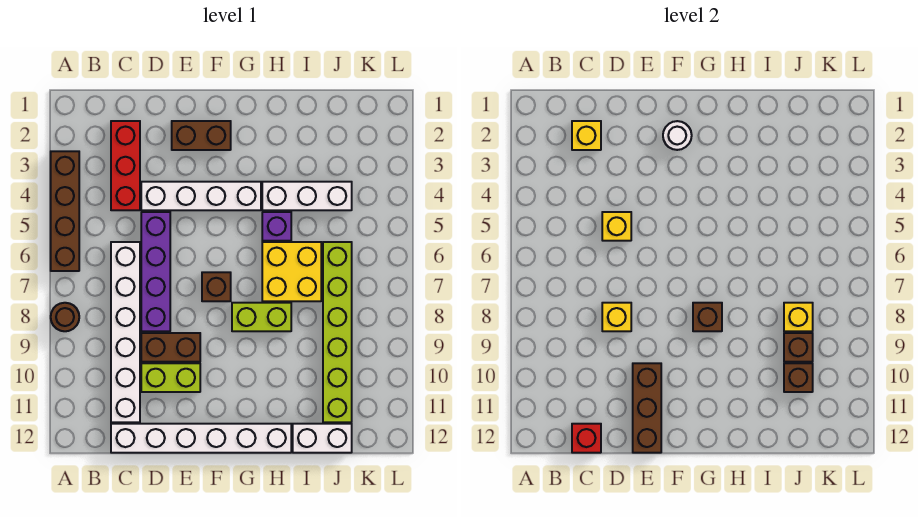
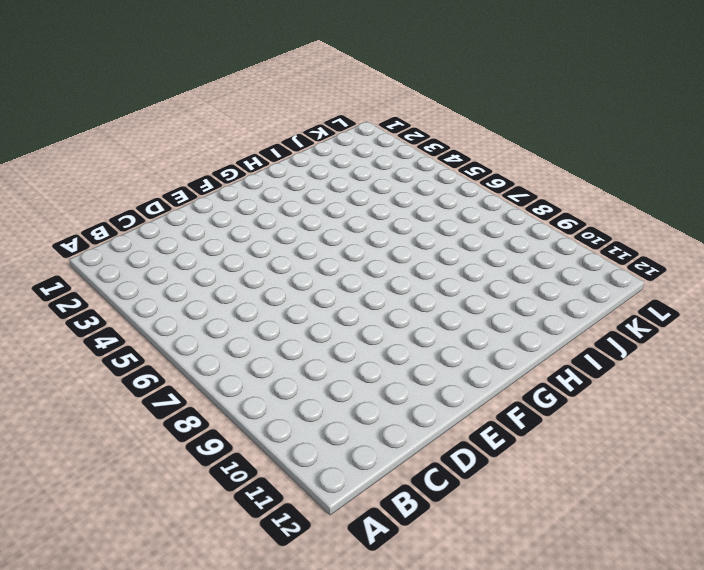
none -> brown 1x4 brick [51,151,79,271]
none -> brown 1x1 round brick [51,303,79,331]
none -> red 1x3 brick [111,121,140,210]

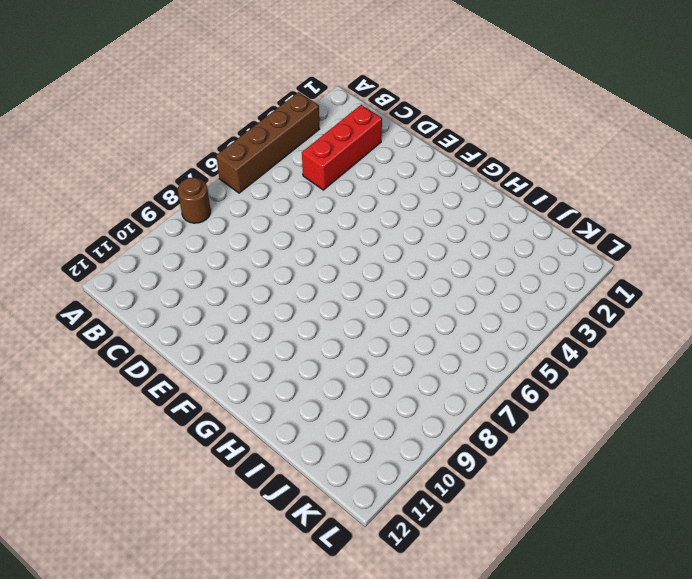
none -> white 1x6 brick [111,242,140,422]
none -> white 1x6 brick [111,424,291,453]
none -> white 1x4 brick [141,182,261,210]

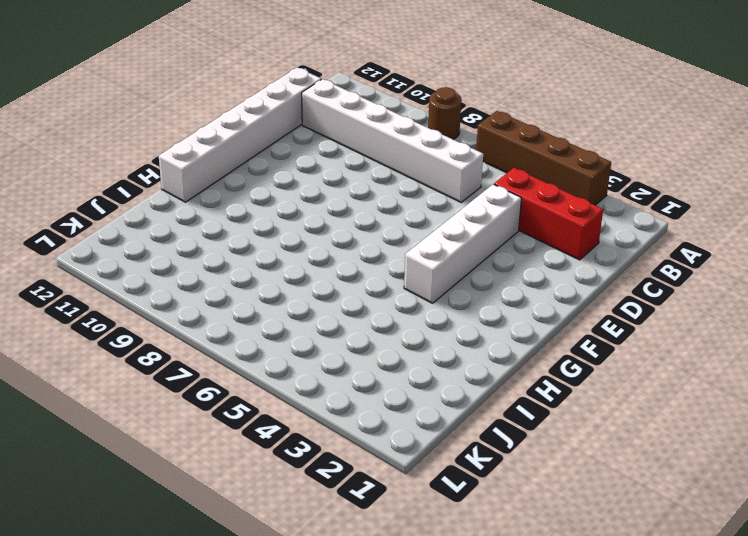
none -> purple 1x4 brick [141,212,170,331]
none -> brown 1x2 brick [141,333,200,362]
none -> lime 1x2 brick [141,363,200,392]

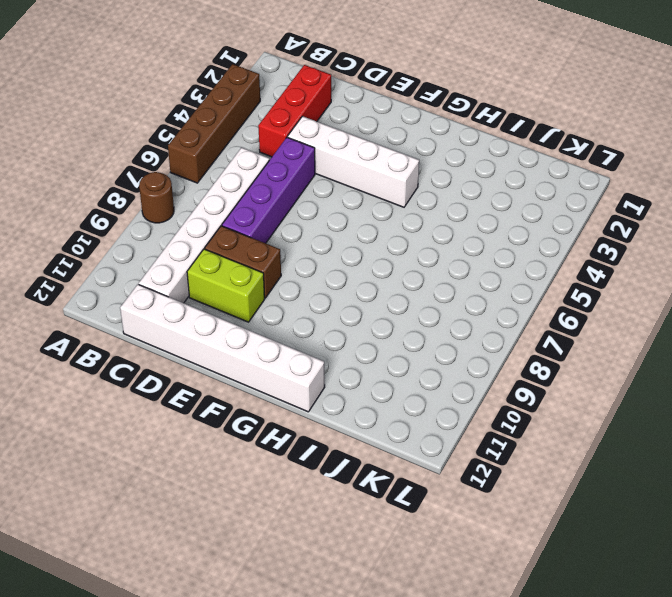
none -> brown 1x2 brick [172,121,231,150]
none -> brown 1x1 brick [202,272,231,301]
none -> lime 1x2 brick [232,303,291,331]

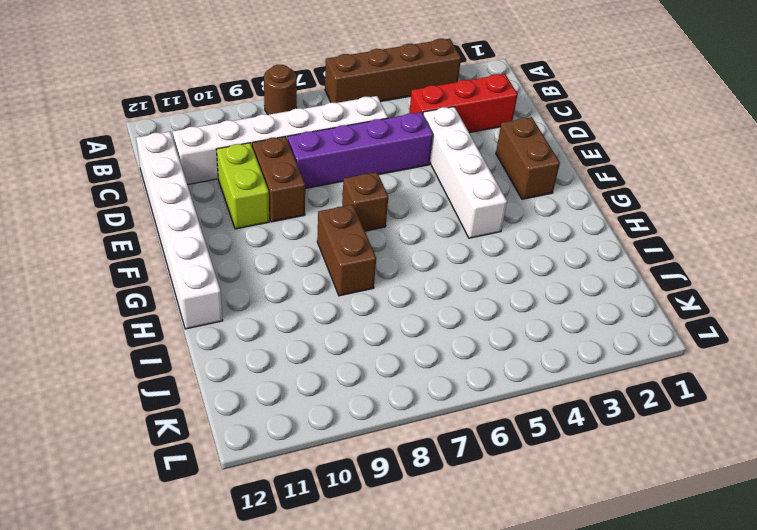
brown 1x2 brick [317,205,376,296] -> lime 1x2 brick [232,303,291,331]
none -> white 1x3 brick [262,182,352,210]
none -> purple 1x1 brick [262,212,291,241]
none -> yellow 2x2 brick [262,242,321,301]

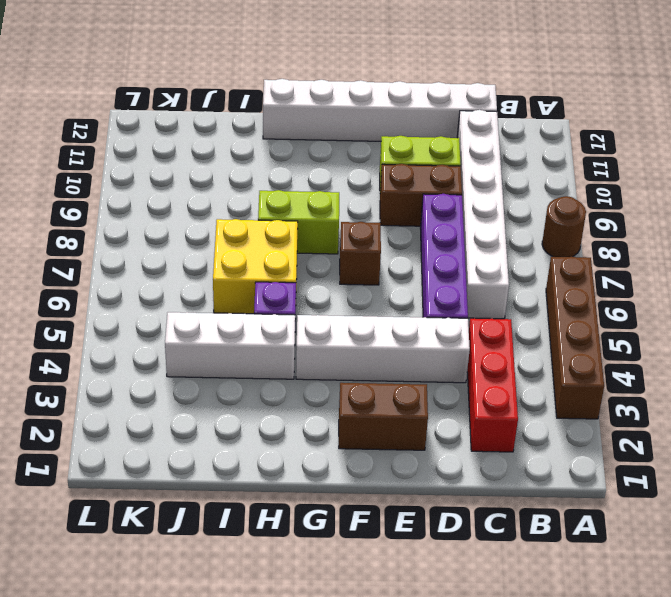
none -> white 1x2 brick [293,424,352,453]
none -> lime 1x6 brick [323,242,352,422]
none -> yellow 1x1 brick [572,121,601,150]

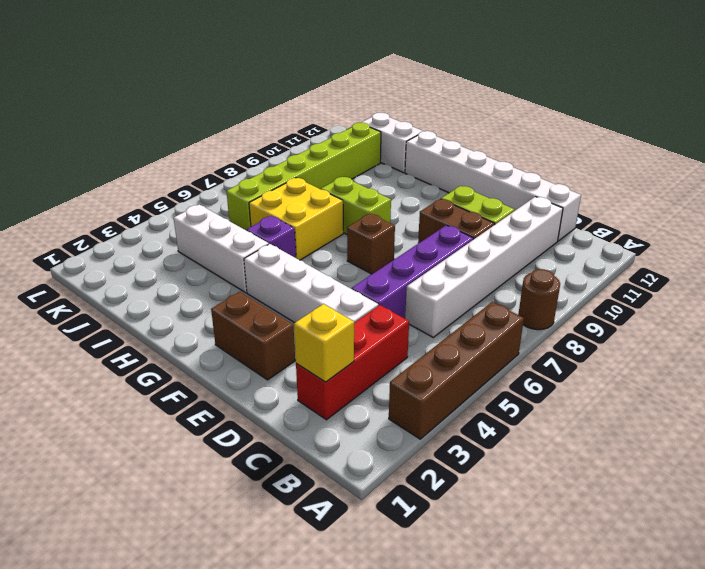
none -> red 1x1 brick [572,424,601,453]
none -> yellow 1x1 brick [602,212,631,241]
none -> yellow 1x1 brick [602,303,631,331]

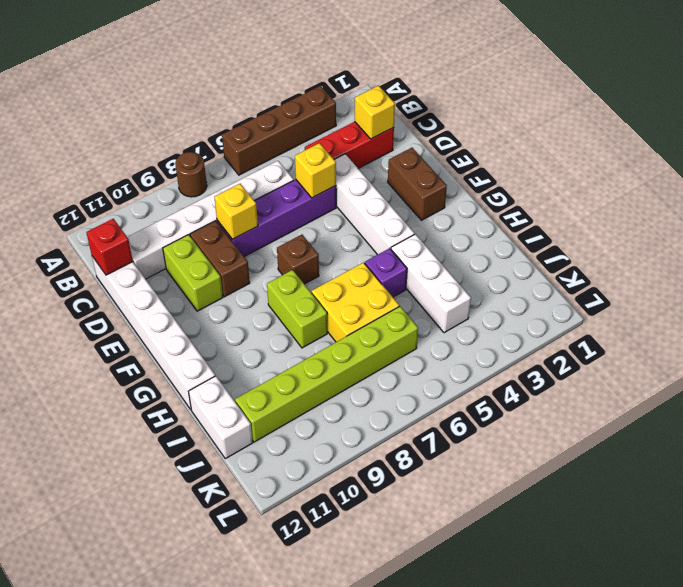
none -> brown 1x3 brick [633,363,661,453]
none -> white 1x1 round brick [663,121,692,150]
none -> brown 1x1 brick [693,303,722,331]

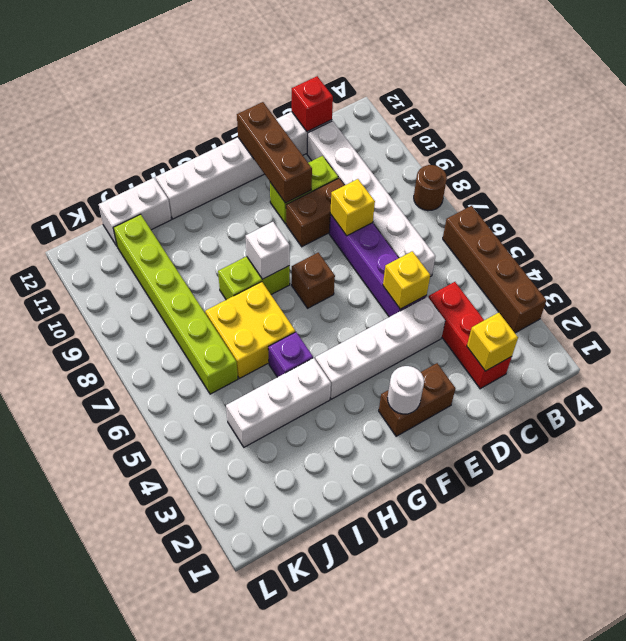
white 1x1 brick [246,222,290,279] -> brown 1x1 brick [693,303,722,331]
none -> yellow 1x1 brick [784,303,813,331]
none -> brown 1x1 brick [784,333,813,362]
none -> brown 1x1 brick [784,363,813,392]

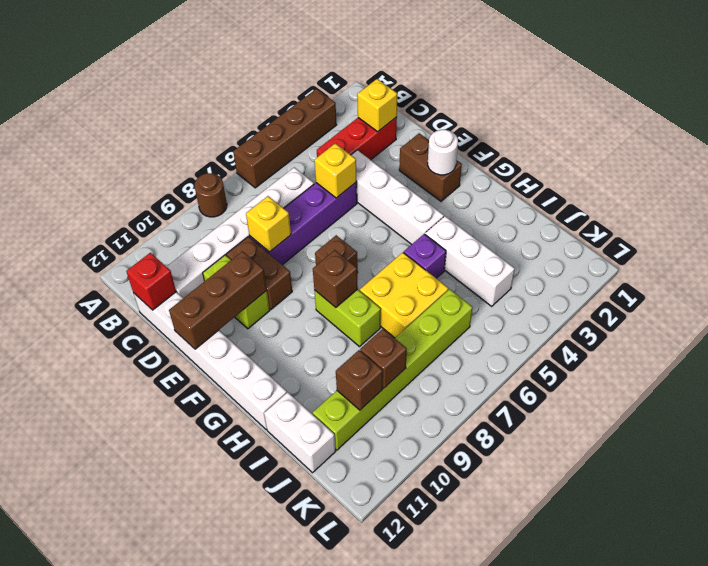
none -> yellow 1x1 brick [784,303,813,331]

